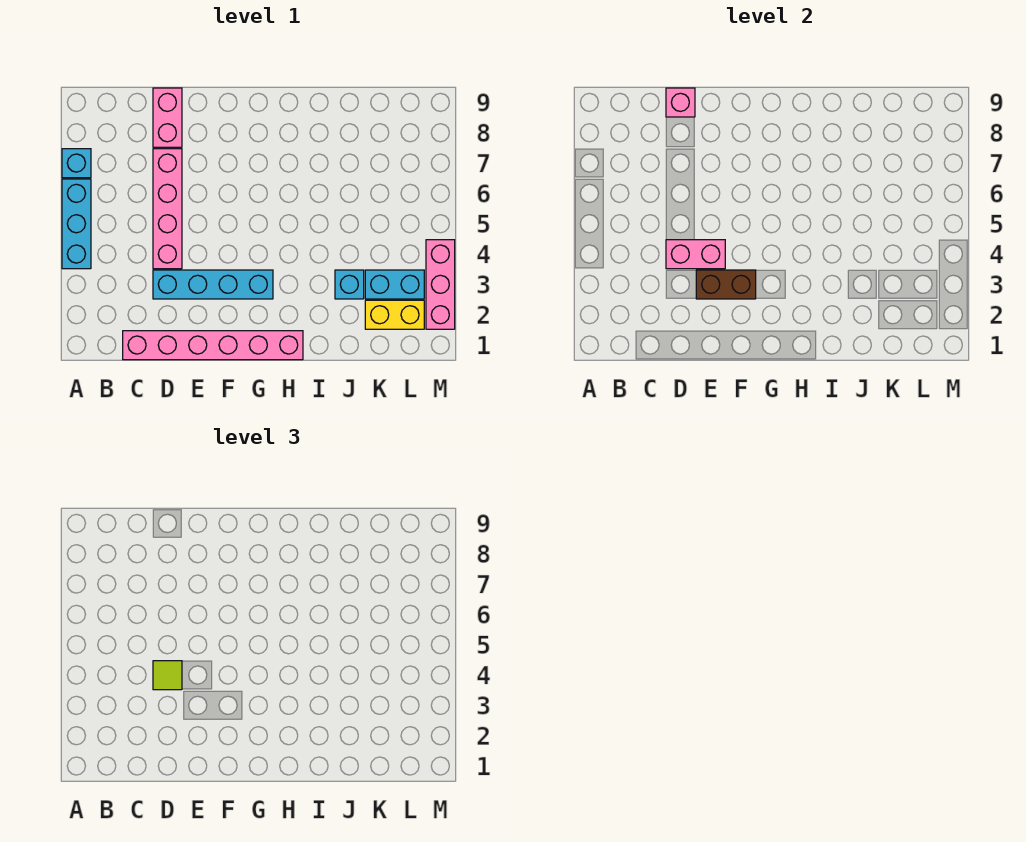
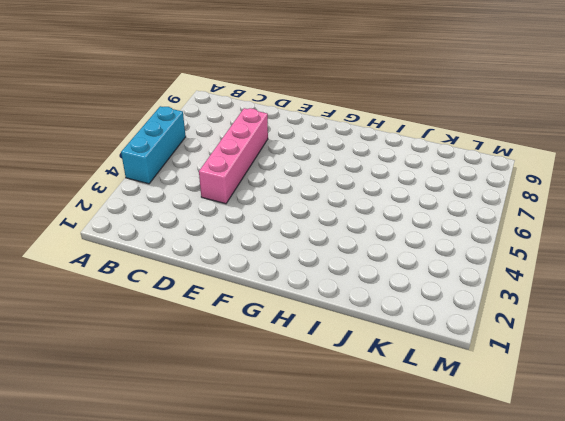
none -> cyan 1x1 brick [62,149,91,178]
none -> pink 1x6 brick [123,331,303,360]
none -> cyan 1x4 brick [153,270,273,299]

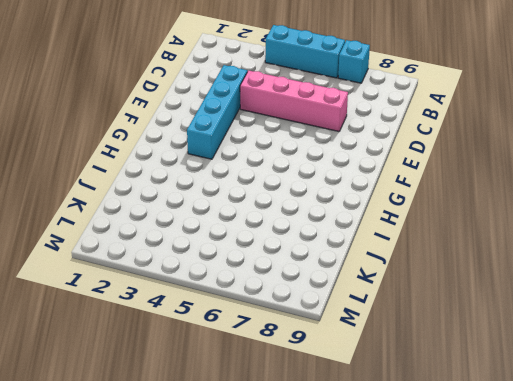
none -> pink 1x6 brick [123,331,303,360]
none -> pink 1x2 brick [153,88,182,147]
none -> cyan 1x1 brick [335,270,364,299]

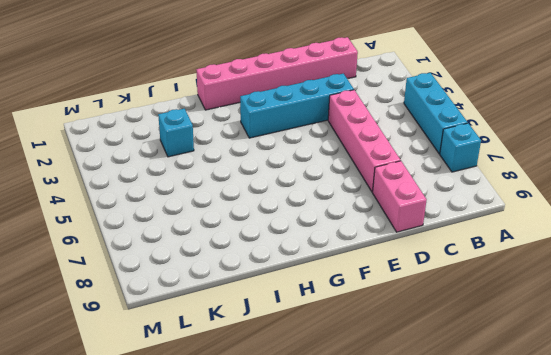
none -> yellow 1x2 brick [365,300,424,329]
none -> cyan 1x2 brick [365,270,424,299]
none -> pink 1x3 brick [426,240,455,329]

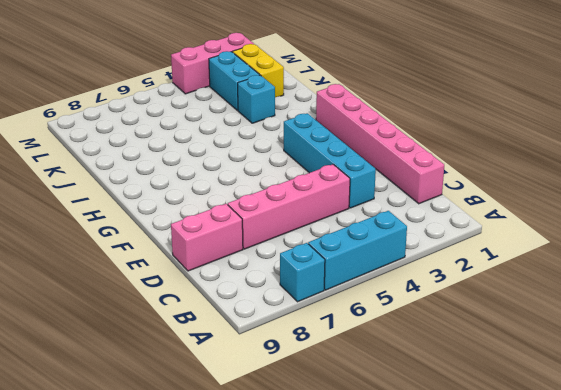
none -> pink 1x2 brick [666,240,725,269]
none -> pink 1x1 brick [666,88,695,117]
none -> brown 1x2 brick [696,270,756,299]

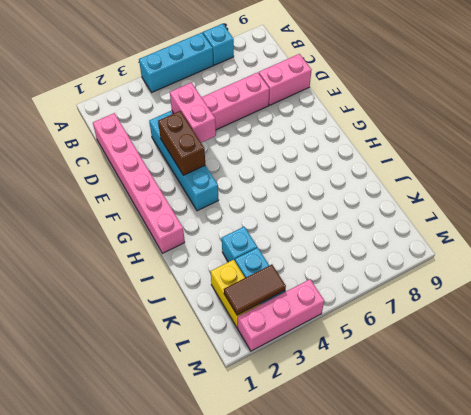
brown 1x2 tile [224,265,286,315] -> none
none -> pink 1x1 brick [666,88,695,117]
none -> lime 1x1 tile [153,661,182,690]

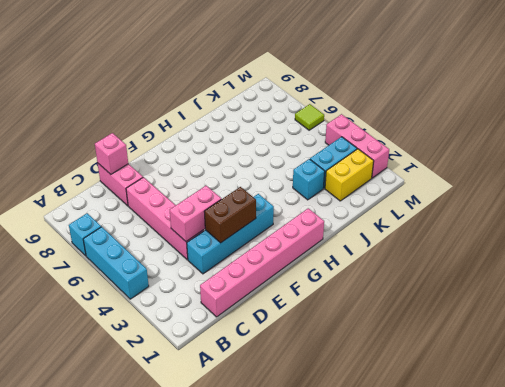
lime 1x1 tile [295,104,324,130] -> lime 1x1 tile moved to [153,661,182,690]

